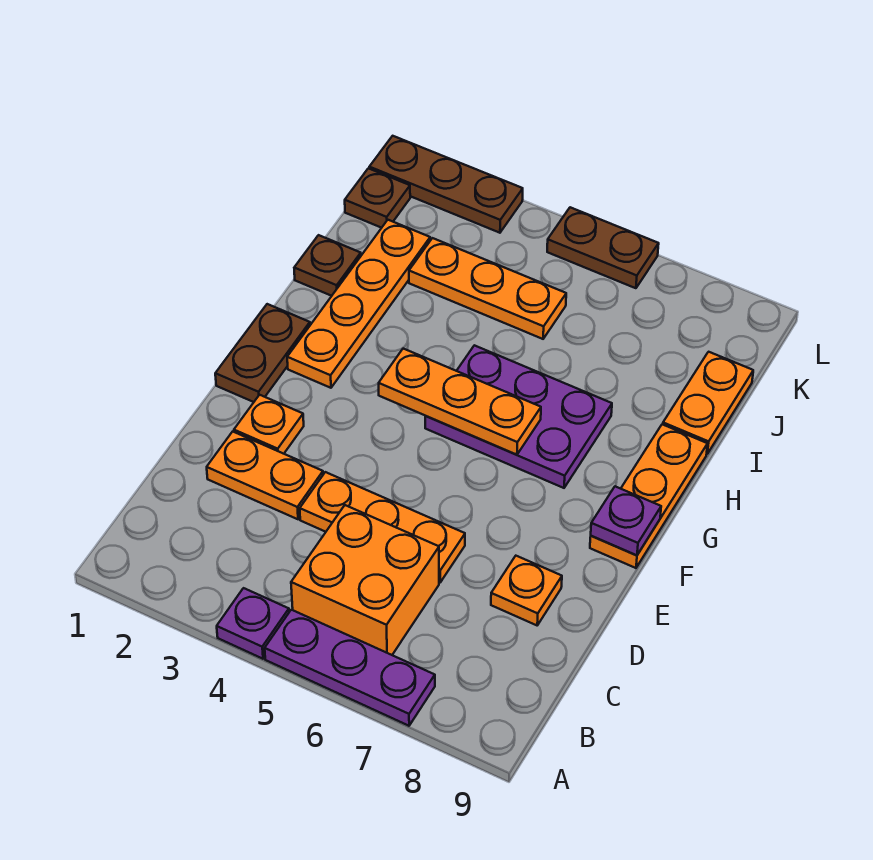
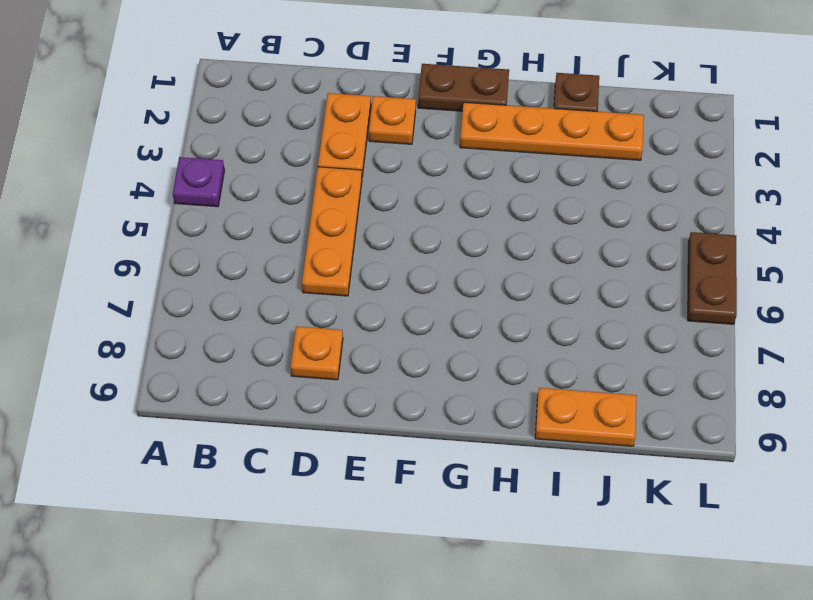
none -> purple 1x3 plate [265,610,435,726]
none -> orange 2x2 brick [291,505,439,655]
none -> orange 1x3 plate [590,424,708,568]

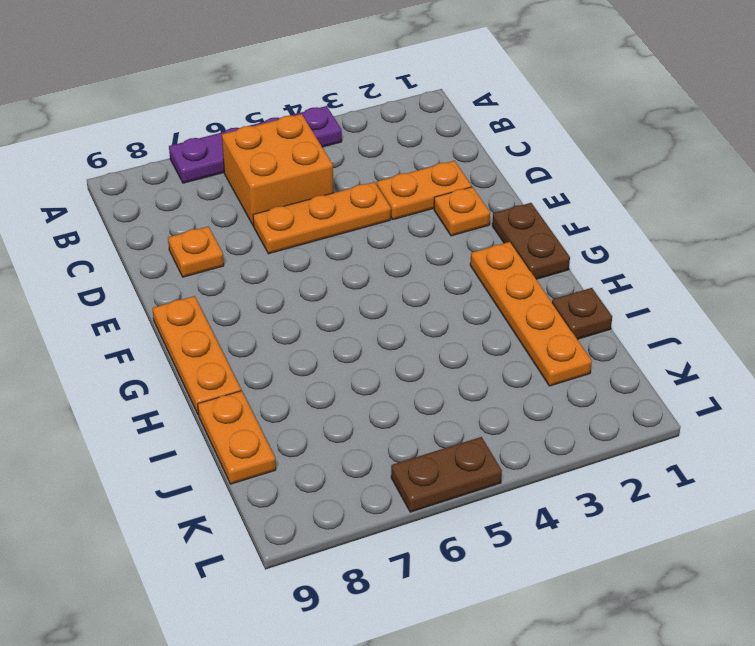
none -> purple 2x3 plate [425,345,612,488]
none -> orange 1x3 plate [409,238,566,339]
none -> brown 1x1 plate [345,168,410,228]

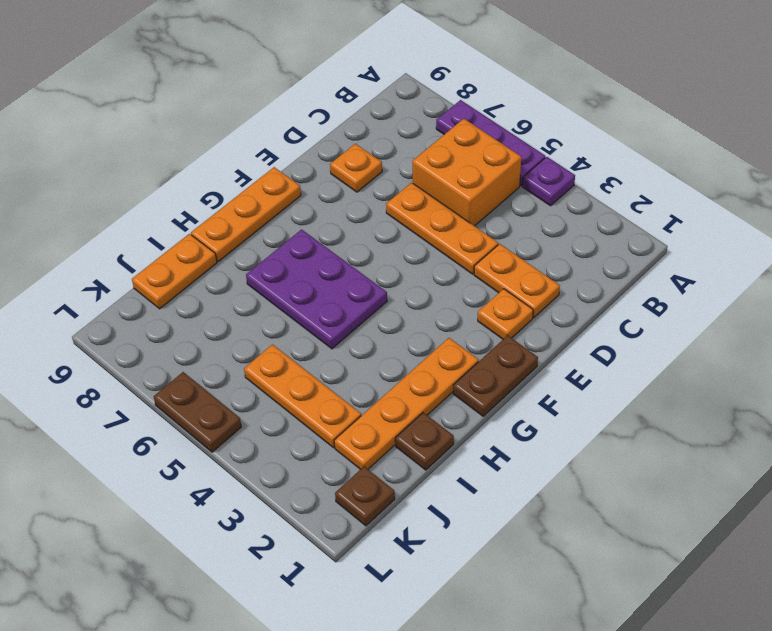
none -> brown 1x3 plate [369,136,523,233]
none -> purple 1x1 plate [591,486,661,555]
none -> orange 1x3 plate [379,349,541,455]

